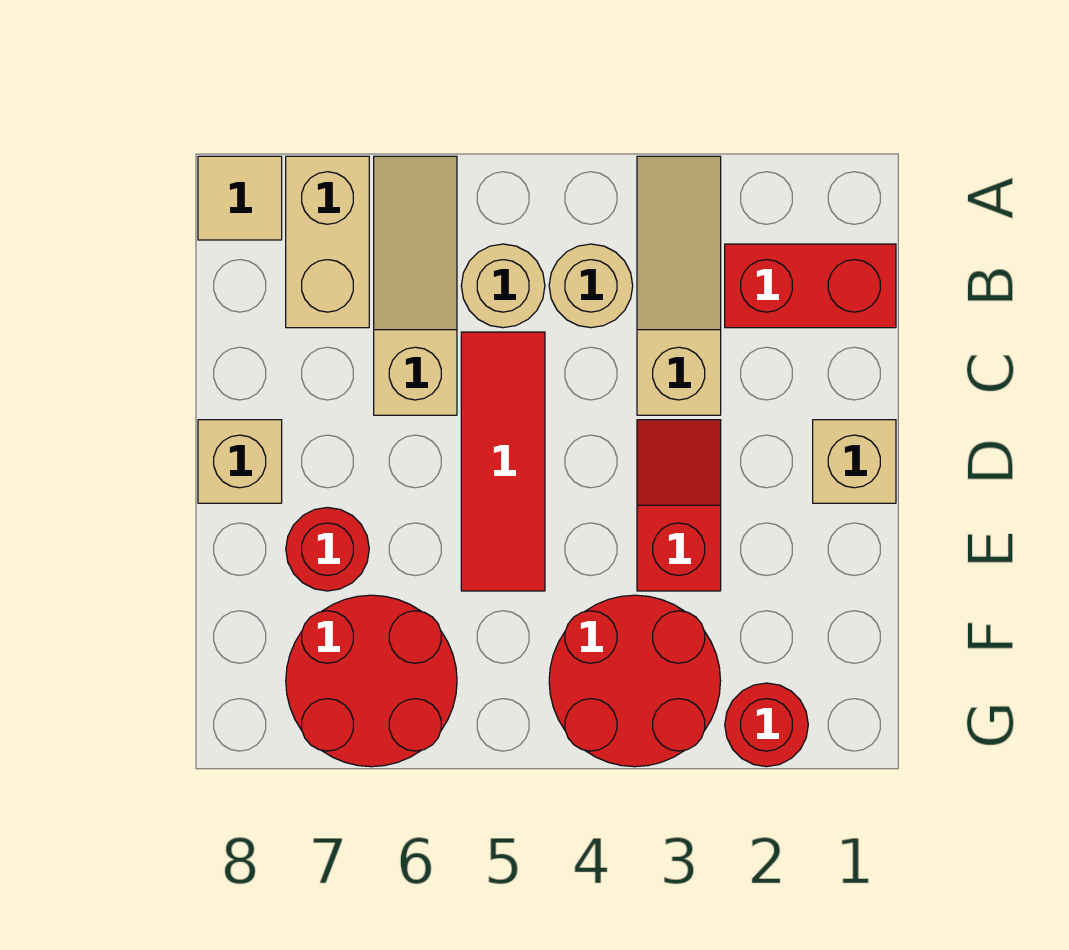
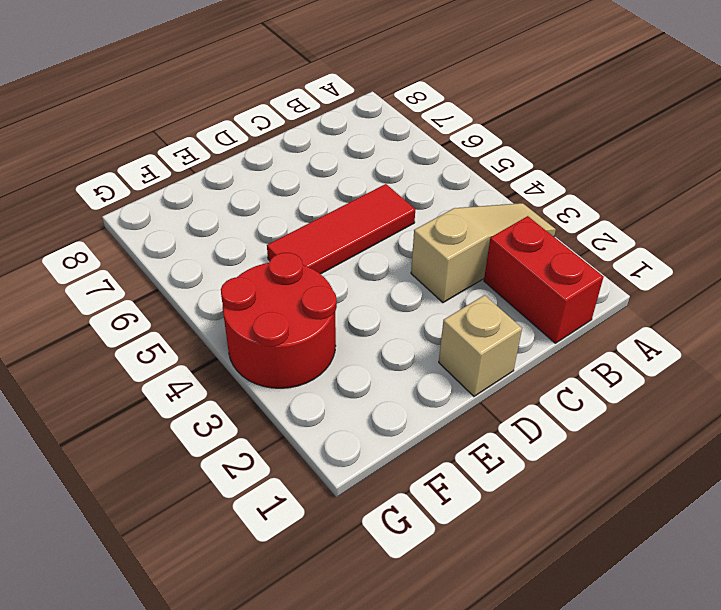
none -> tan 1x3 slope [374,156,457,415]
none -> tan 1x2 brick [286,156,369,328]
none -> tan 1x1 tile [198,156,282,240]

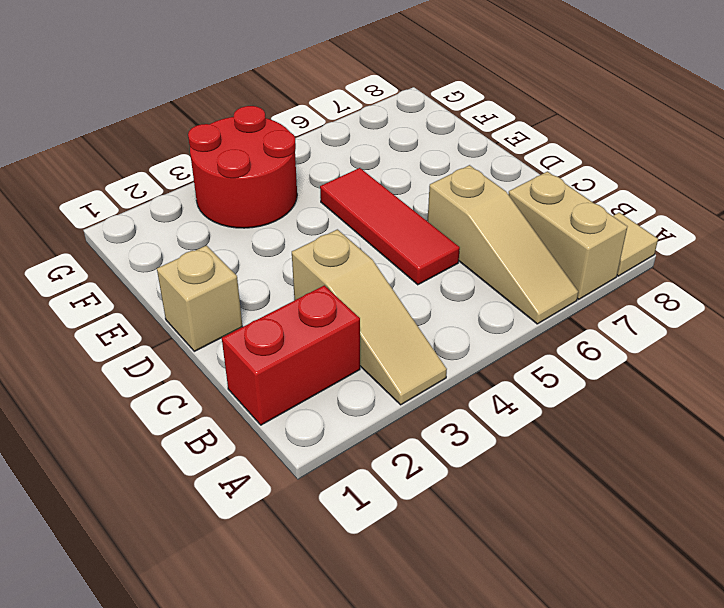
none -> tan 1x1 round brick [549,244,633,328]
none -> tan 1x1 round brick [461,244,545,328]
none -> red 1x2 slope [637,420,721,591]

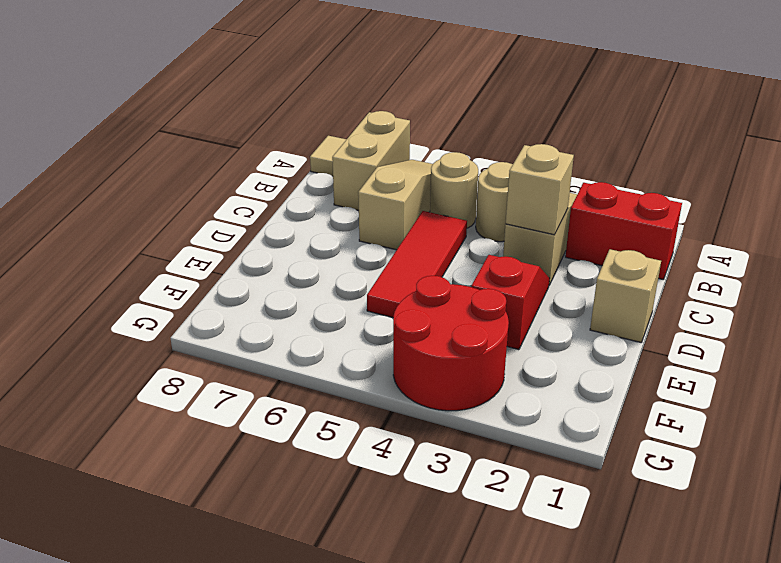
tan 1x1 brick [506,144,574,235] -> tan 1x1 brick moved to [198,420,282,503]
none -> red 1x1 round brick [286,507,369,591]
none -> red 2x2 round brick [286,595,457,767]
none -> red 1x1 round brick [725,683,808,767]

